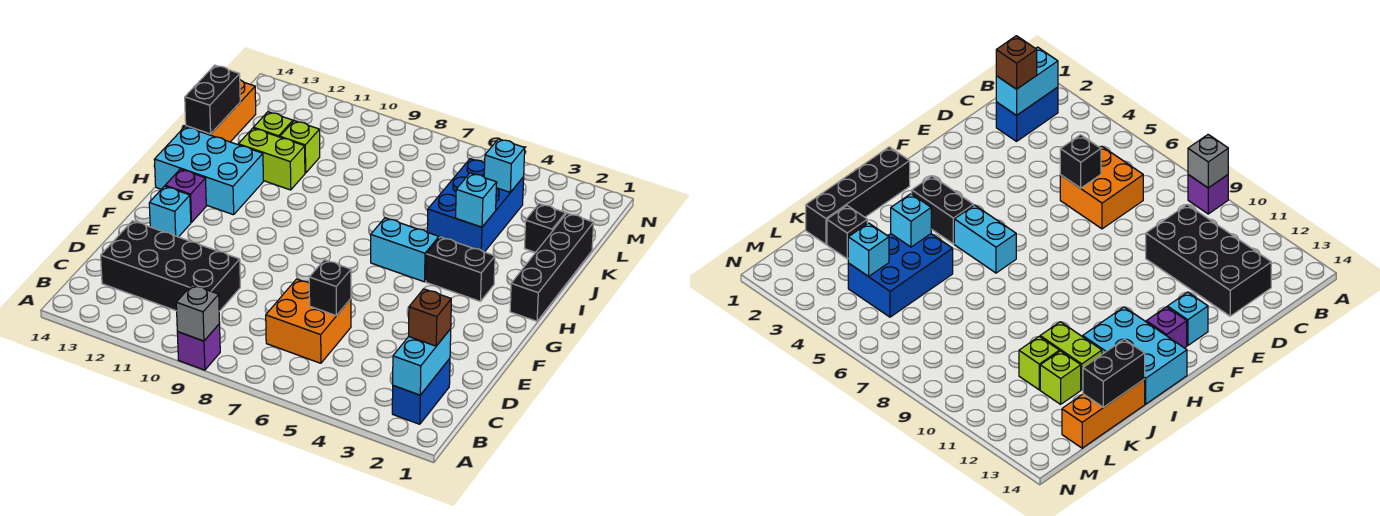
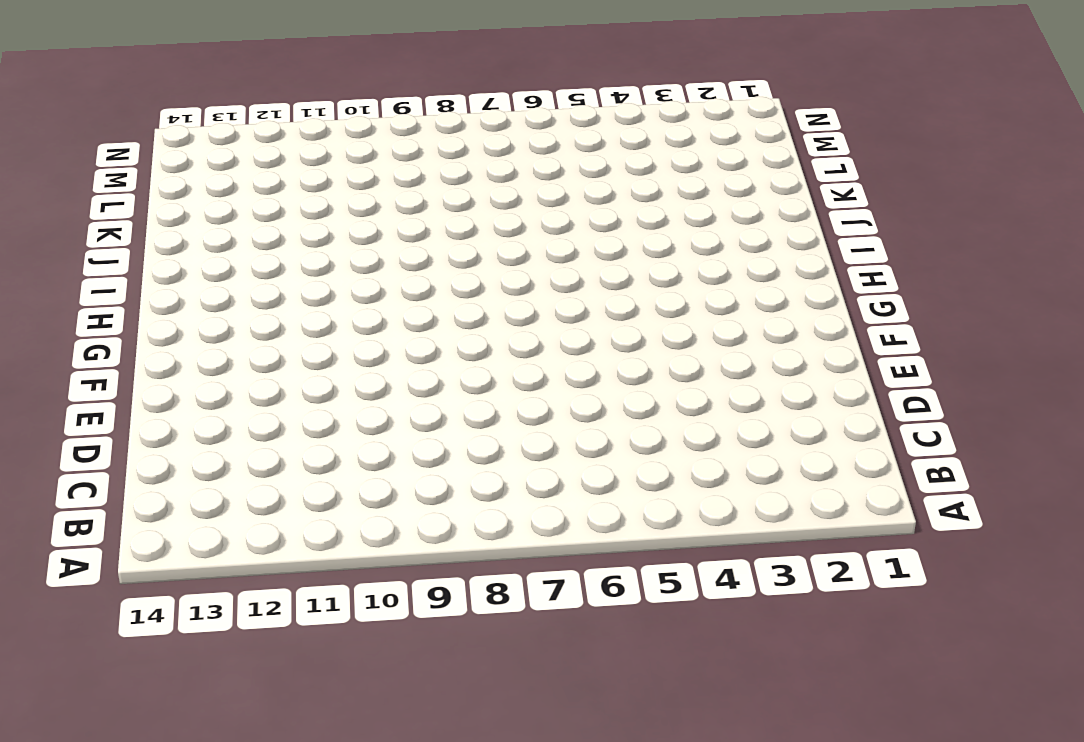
none -> purple 1x1 brick [177,324,220,370]
none -> blue 1x2 brick [392,359,450,424]
none -> orange 2x2 brick [266,279,351,363]

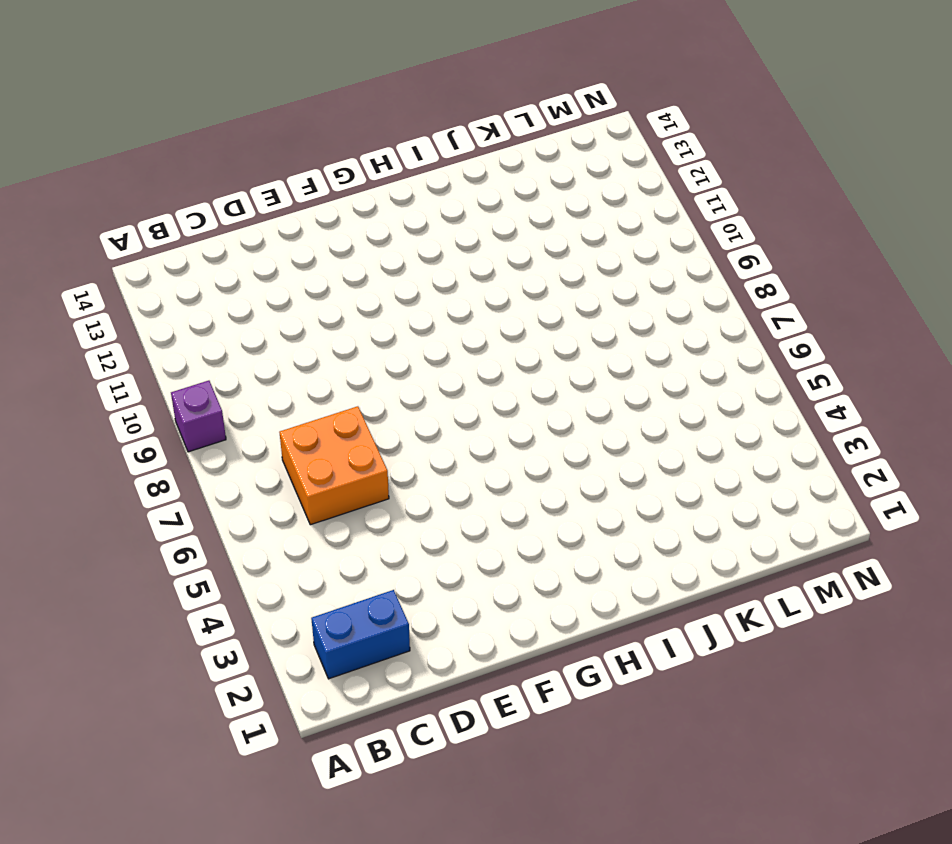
none -> black 2x4 brick [101,221,240,311]
none -> cyan 1x1 brick [149,186,191,237]
none -> purple 1x1 brick [165,169,206,223]

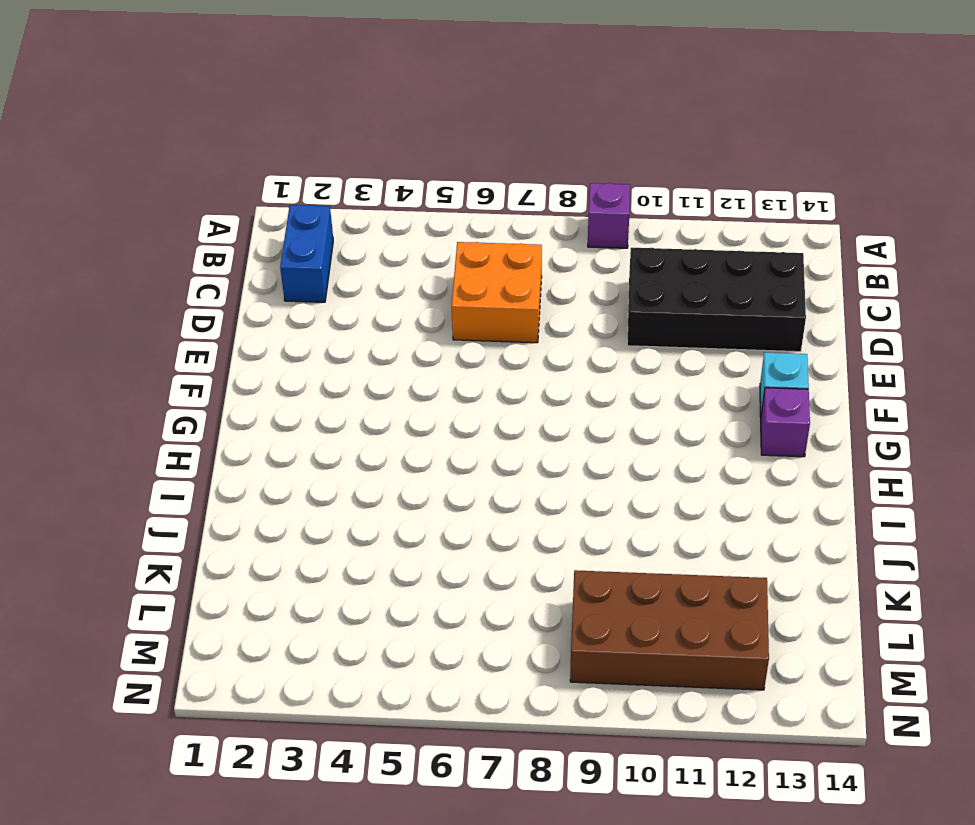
brown 2x4 brick [570,570,769,690] -> none
none -> black 1x4 brick [510,213,594,321]
none -> black 1x2 brick [426,237,495,301]
none -> cyan 1x2 brick [371,218,439,282]

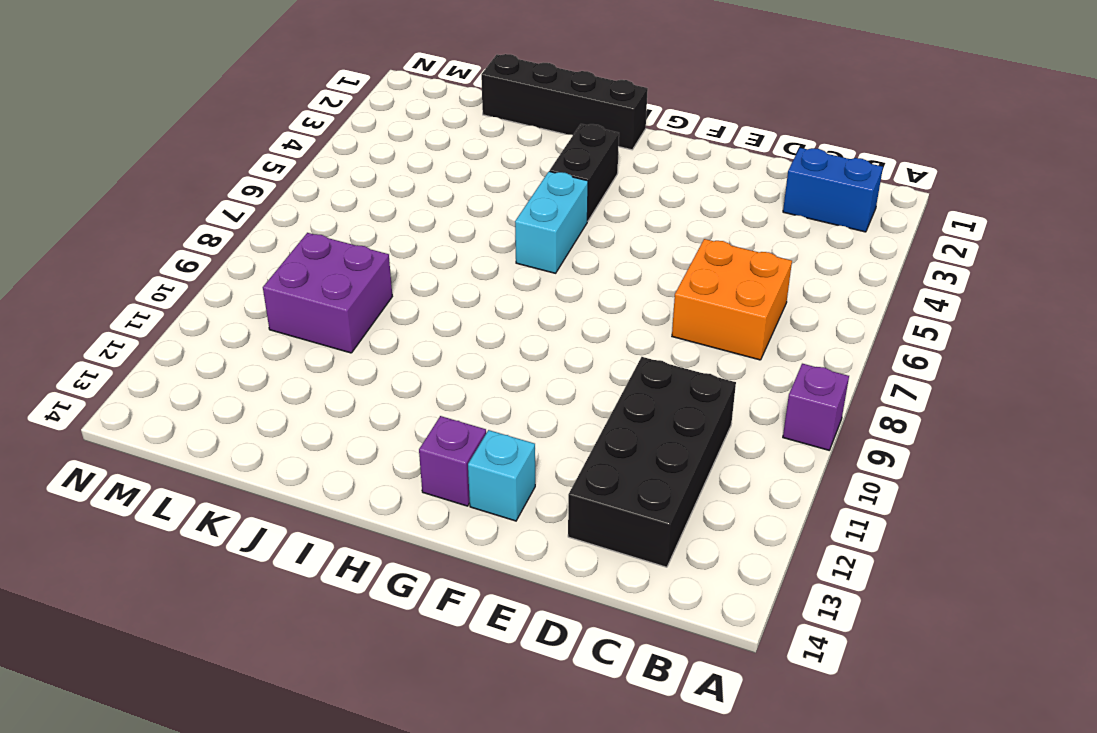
purple 2x2 brick [263,233,392,353] -> none
none -> cyan 2x3 brick [154,127,263,215]
none -> blue 2x3 brick [427,159,524,252]
none -> lime 1x2 brick [238,128,305,190]

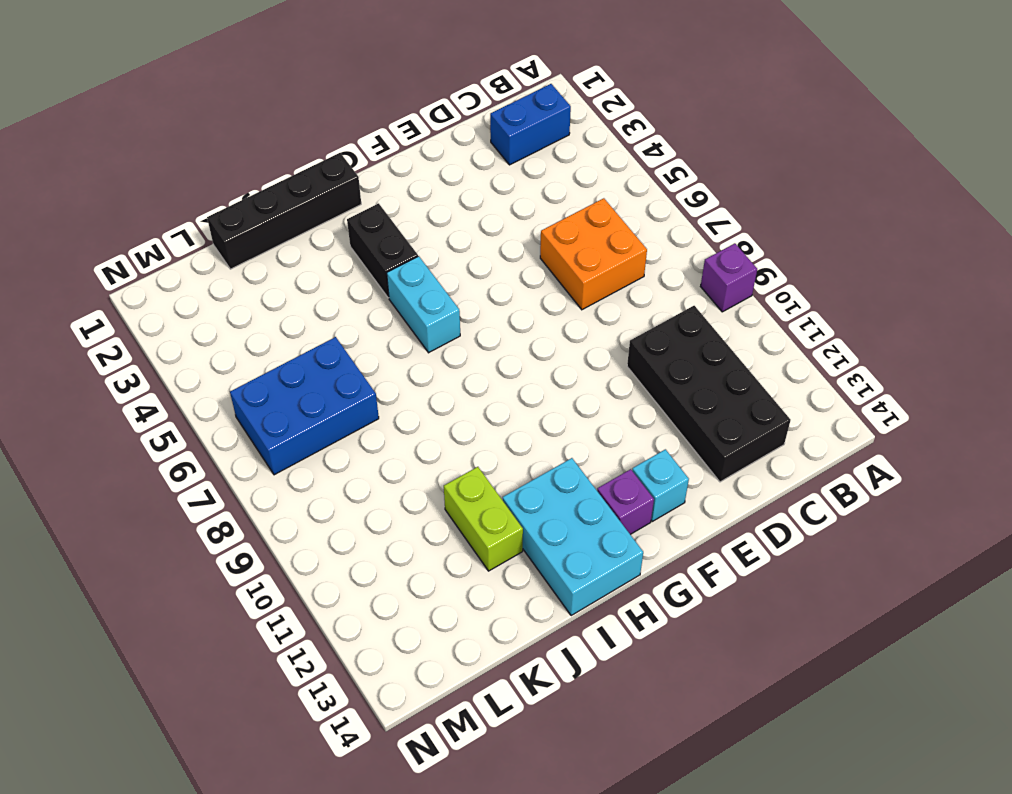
blue 2x3 brick [230,337,379,475] -> blue 2x3 brick moved to [427,159,524,252]
none -> orange 1x3 brick [186,80,256,142]
none -> black 1x1 brick [525,204,565,252]
none -> lime 1x1 brick [280,121,320,173]

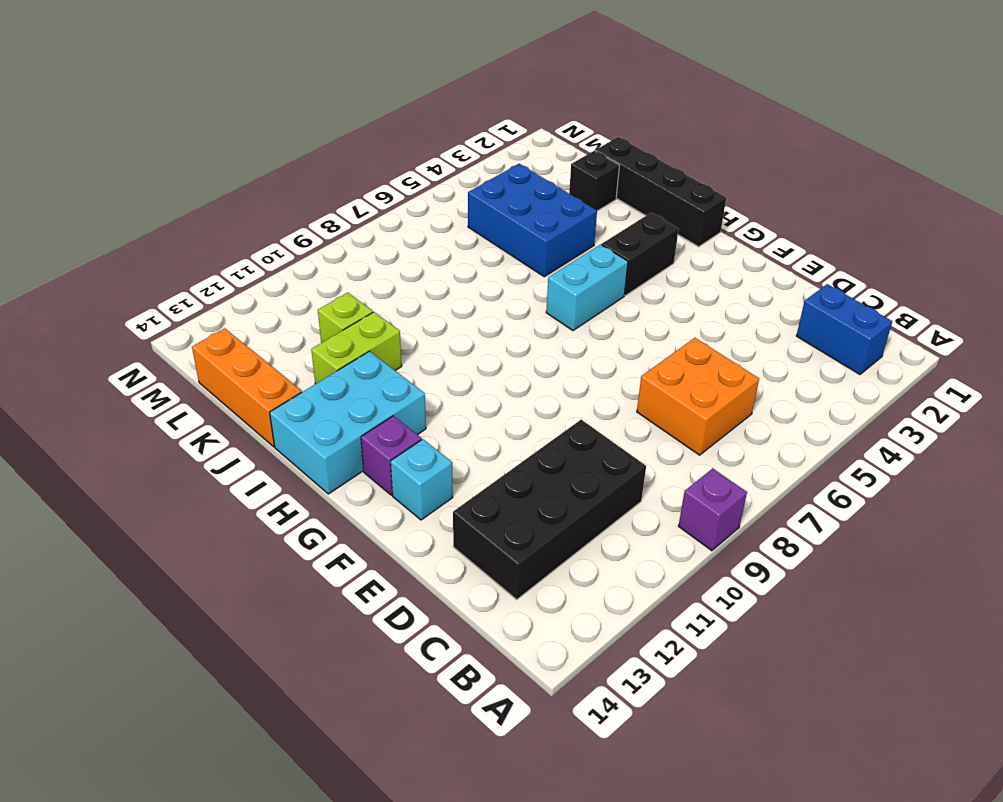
none -> lime 1x1 brick [254,112,293,137]
none -> grey 1x1 brick [176,285,220,341]
none -> cyan 1x2 brick [393,329,451,395]

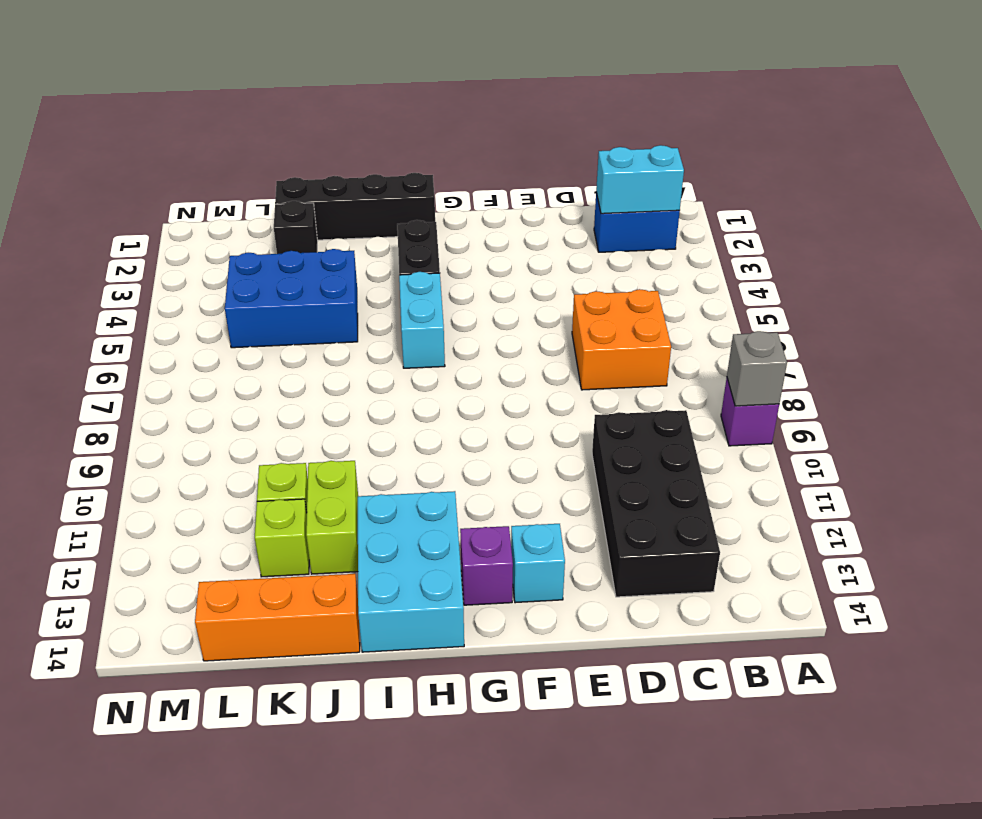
none -> black 1x1 brick [309,260,351,316]
none -> cyan 1x1 brick [456,173,497,227]
none -> black 1x2 brick [185,65,240,134]

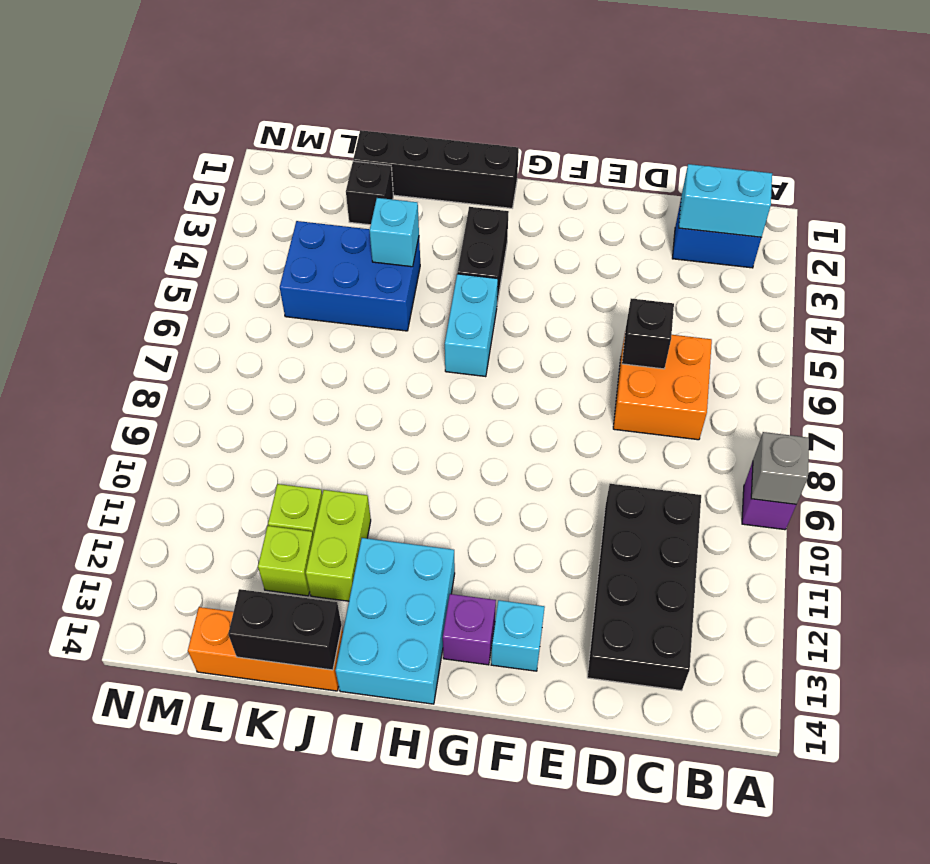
none -> cyan 1x1 brick [484,139,525,192]
none -> brown 1x1 brick [409,289,451,346]

